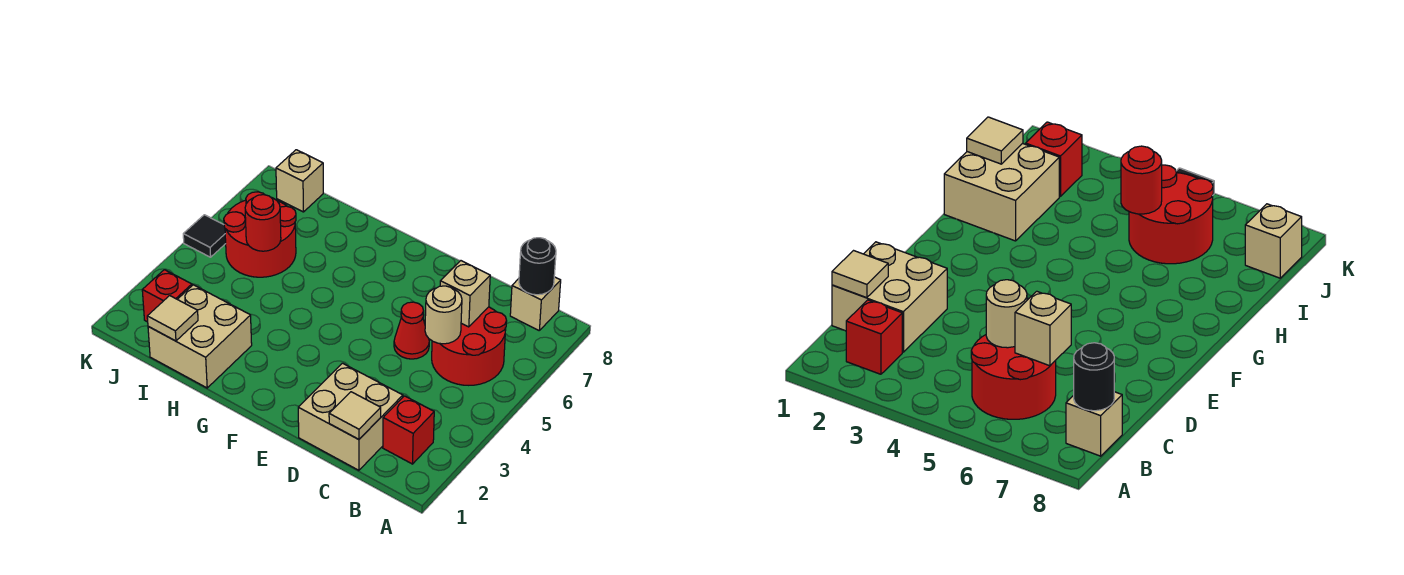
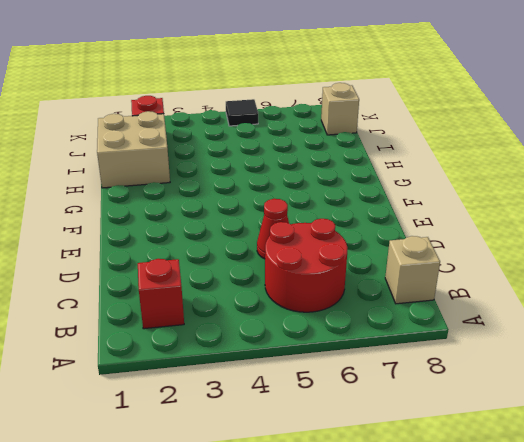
none -> tan 2x2 brick [298,363,403,470]
none -> red 2x2 round brick [224,192,296,277]
none -> black 1x1 round brick [519,238,556,295]

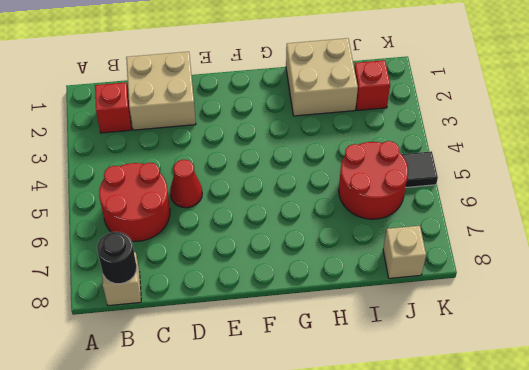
none -> tan 1x1 tile [329,392,381,439]
none -> tan 1x1 round brick [425,286,462,344]
none -> tan 1x1 brick [440,261,490,327]

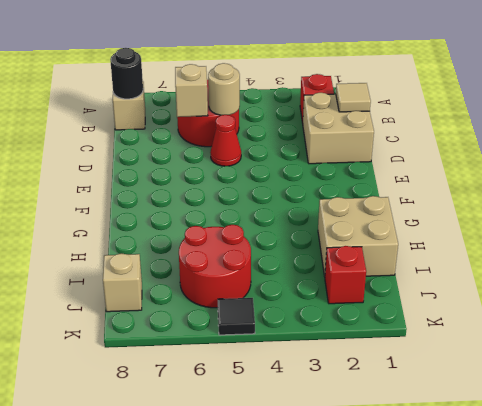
none -> tan 1x1 tile [147,296,198,341]
none -> red 1x1 round brick [245,195,281,251]

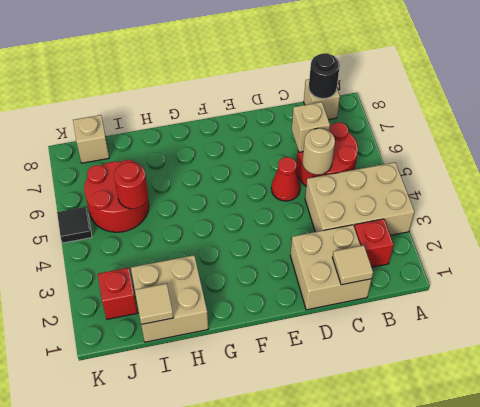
tan 2x3 brick [305,162,415,235] -> none

